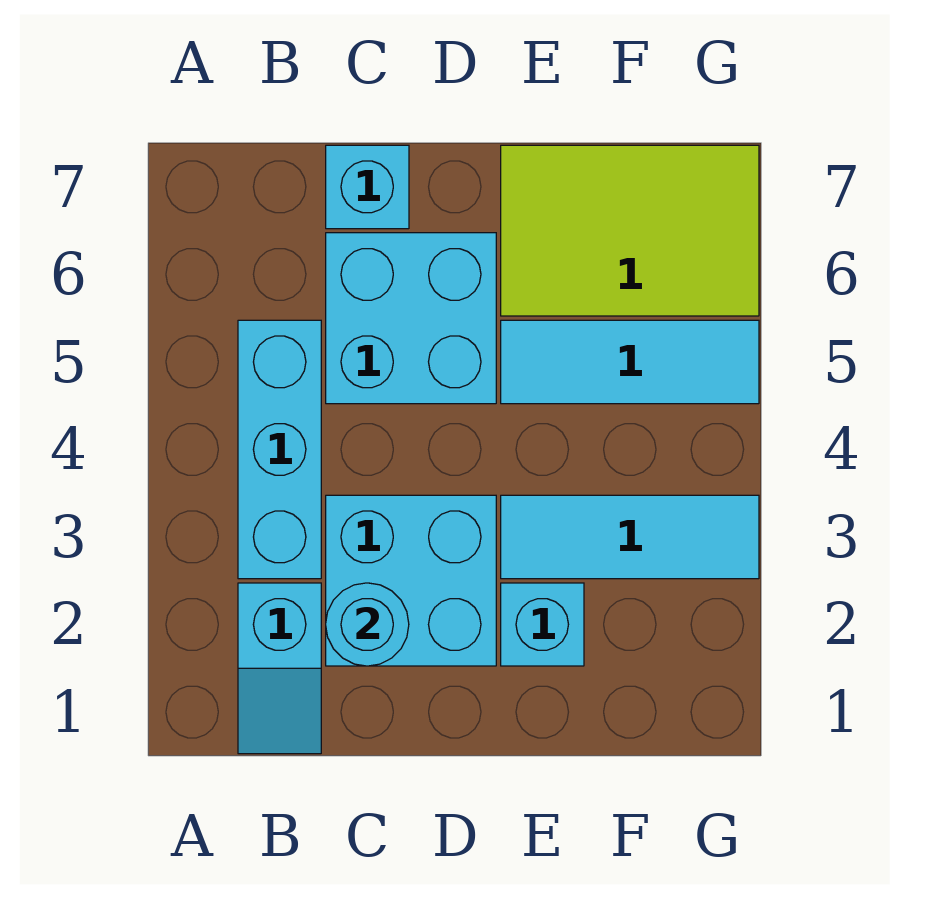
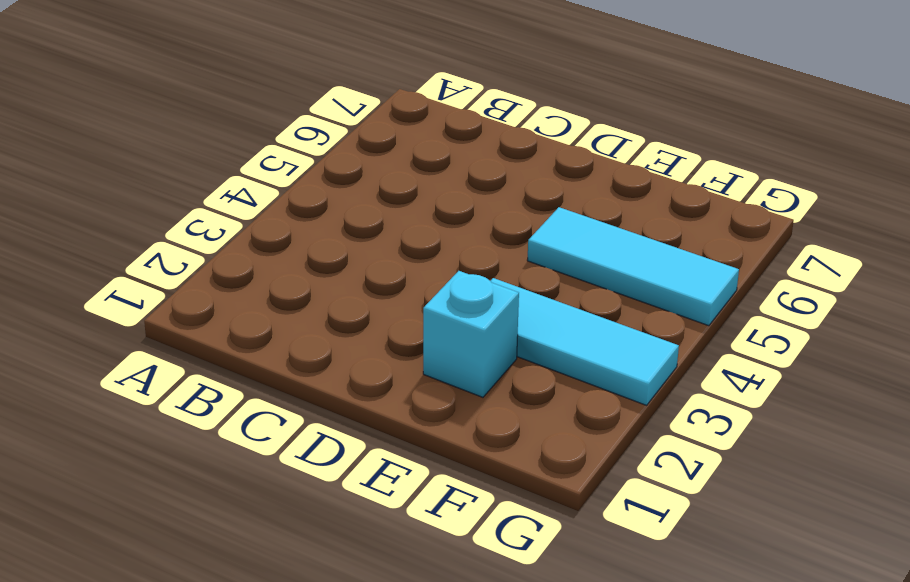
none -> cyan 1x2 slope [238,583,321,754]
none -> cyan 1x3 brick [238,320,321,579]

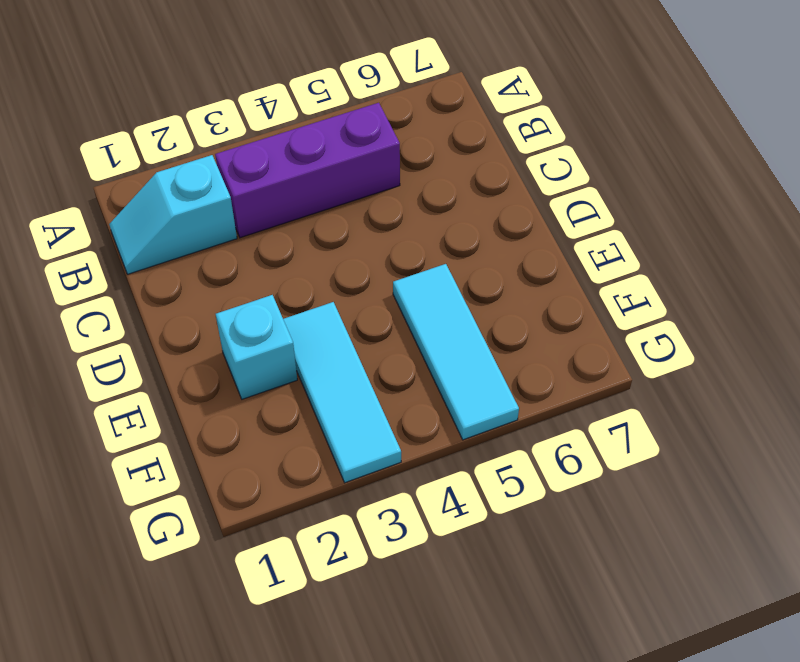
purple 1x3 brick [215,103,400,238] -> cyan 1x3 brick [238,320,321,579]
none -> cyan 2x2 brick [326,495,496,666]
none -> cyan 2x2 brick [326,233,496,404]

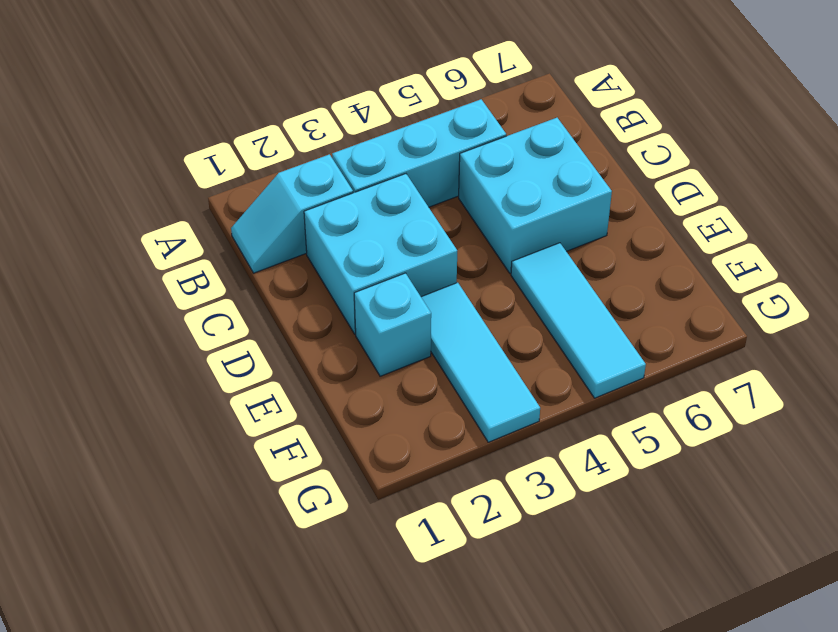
none -> cyan 1x1 brick [326,145,409,229]
none -> lime 2x3 tile [501,145,759,316]

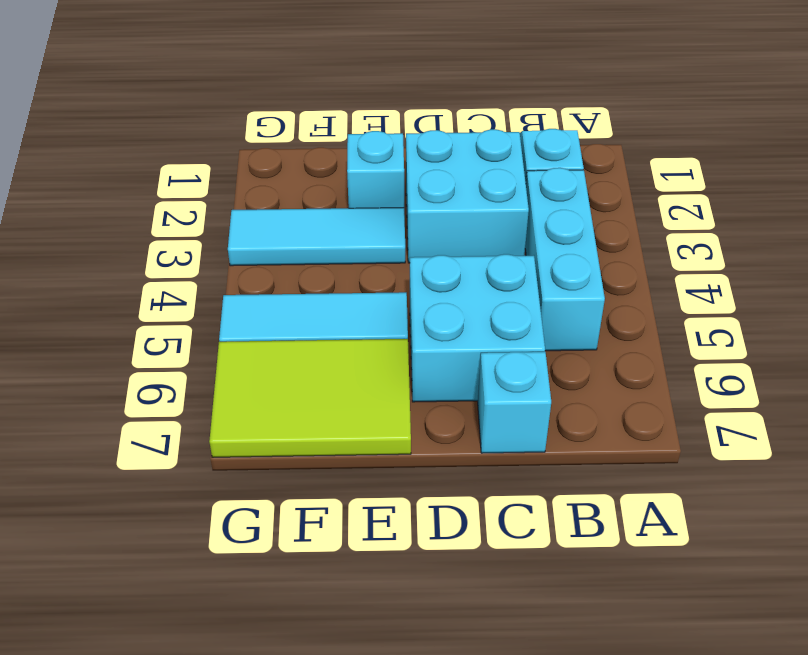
none -> cyan 1x1 round brick [326,583,409,666]

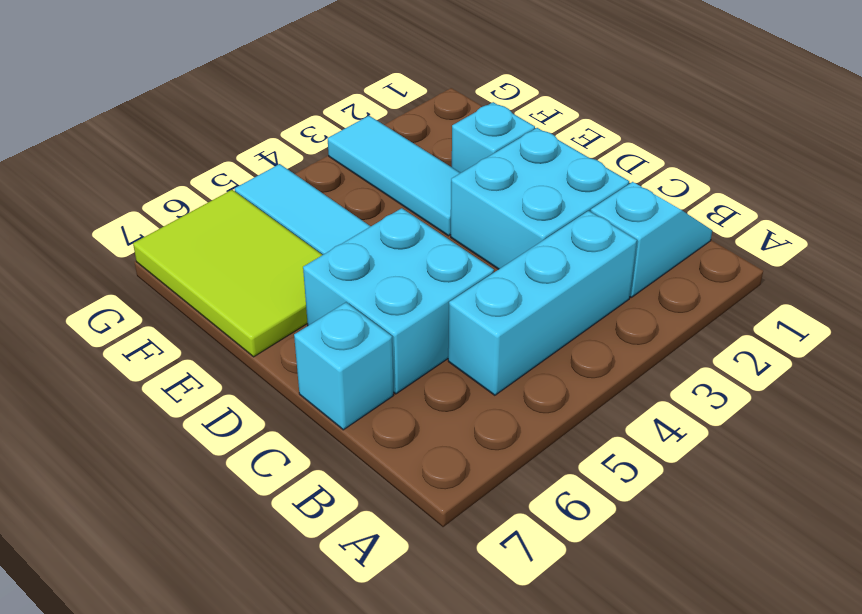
none -> cyan 1x1 round brick [326,583,409,666]

